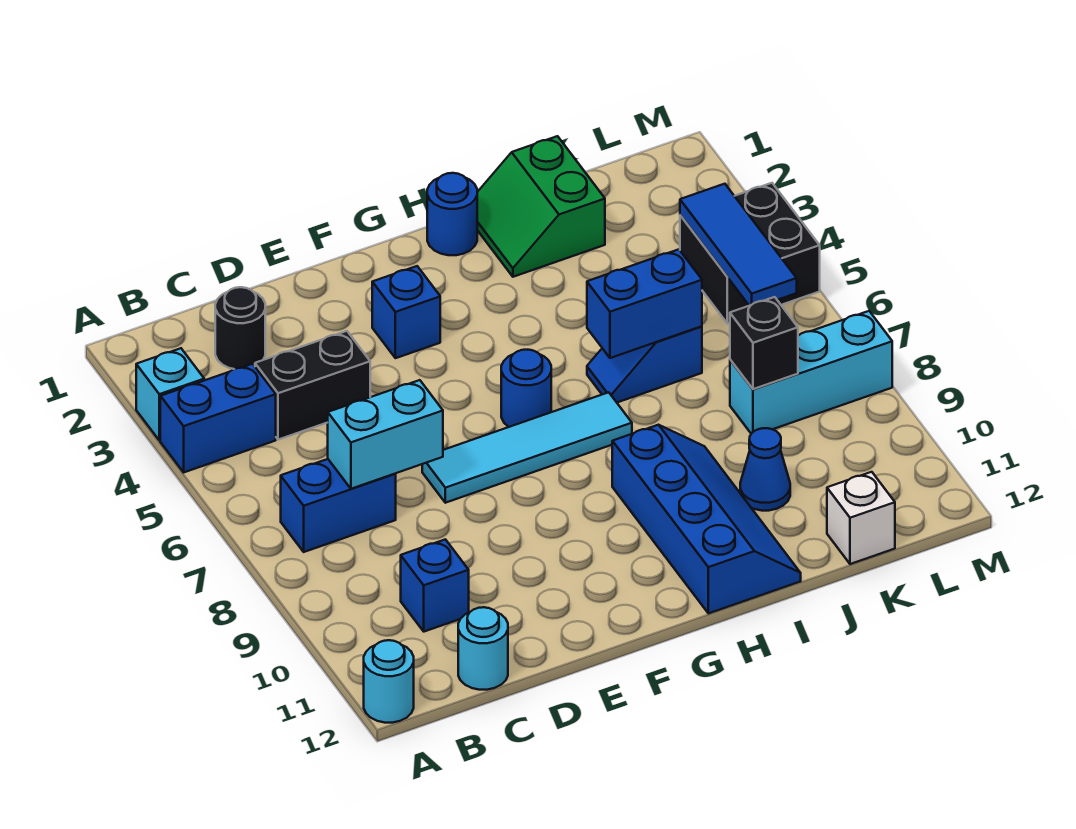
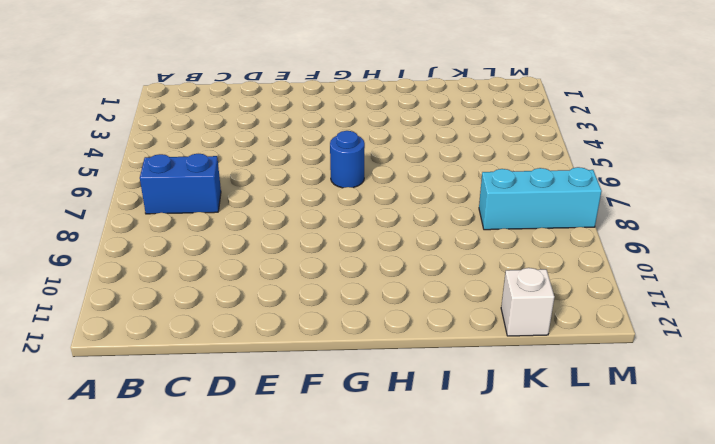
none -> cyan 1x1 brick [136,348,204,440]
none -> blue 1x2 brick [160,364,276,472]
none -> cyan 1x1 round brick [364,640,414,723]

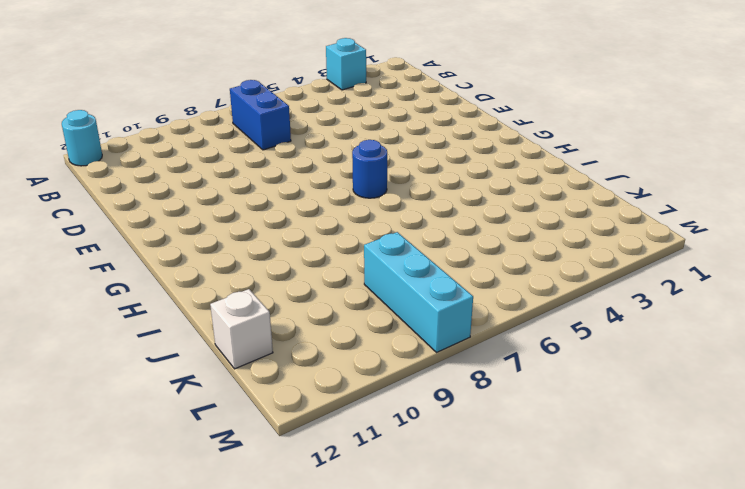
none -> blue 1x2 brick [160,364,276,472]
none -> black 1x1 round brick [215,287,265,369]
none -> black 1x2 brick [255,331,370,440]

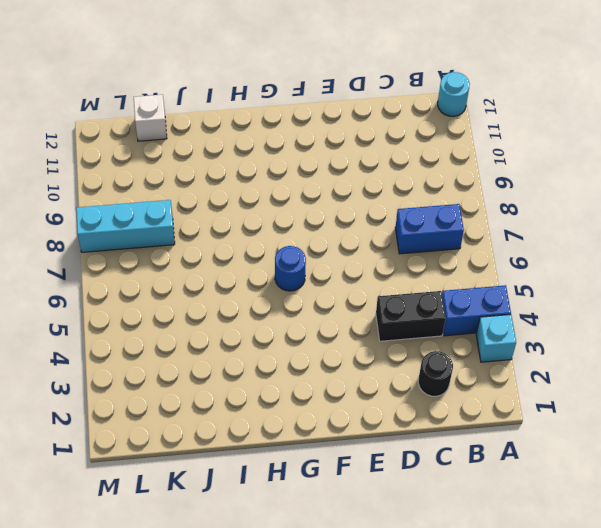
none -> blue 1x1 brick [401,539,469,632]
none -> cyan 1x1 round brick [458,607,508,690]
none -> cyan 1x4 tile [422,392,632,503]

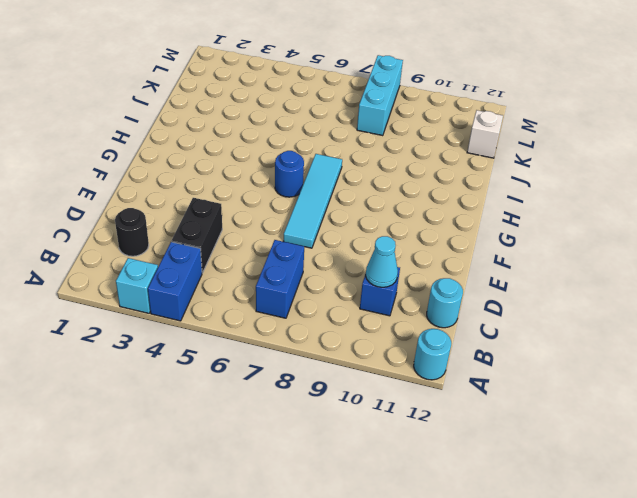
cyan 1x1 cone [366,236,398,287] -> none
none -> blue 1x1 brick [372,266,440,358]
none -> blue 1x1 round brick [427,173,477,255]
none -> blue 2x4 slope [612,425,801,613]

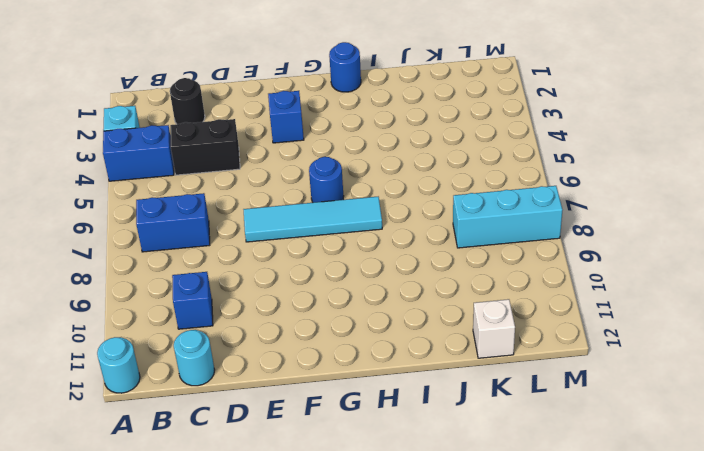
none -> blue 2x4 slope [612,425,801,613]
none -> green 2x2 slope [477,136,605,277]
none -> blue 1x2 slope [587,326,702,402]

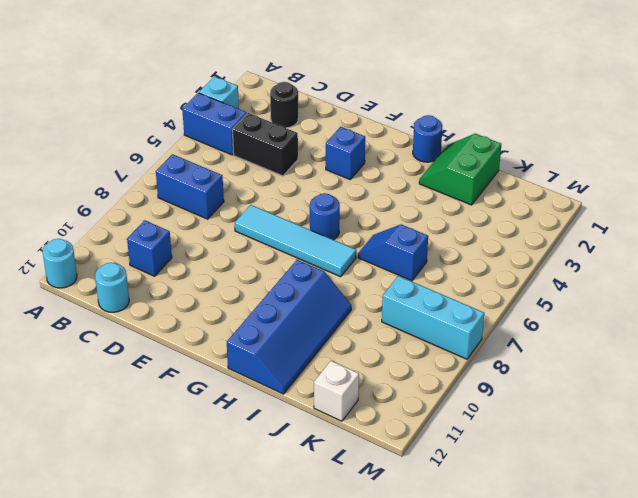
none -> blue 1x1 cone [740,428,790,511]
none -> black 2x2 brick [680,183,820,324]
none -> cyan 1x2 brick [328,380,443,489]

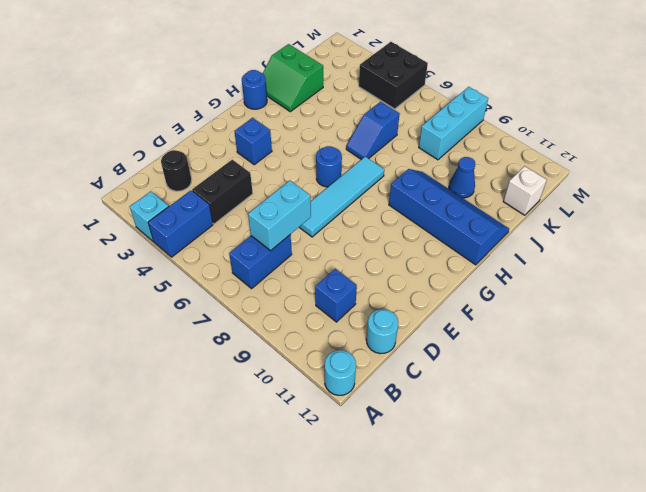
none -> blue 1x2 brick [587,249,702,358]
none -> black 1x1 brick [730,297,798,389]
none -> blue 1x3 tile [680,184,797,306]

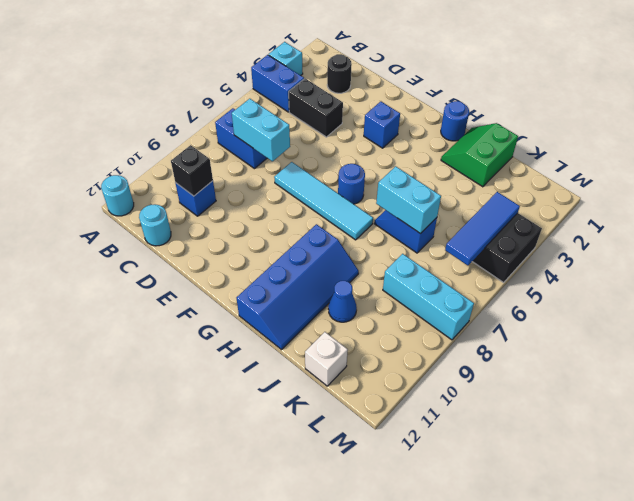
black 1x1 brick [171,145,213,196] -> black 1x1 brick moved to [730,297,798,389]
cyan 1x2 brick [376,166,441,234] -> blue 1x2 brick [587,249,702,358]

